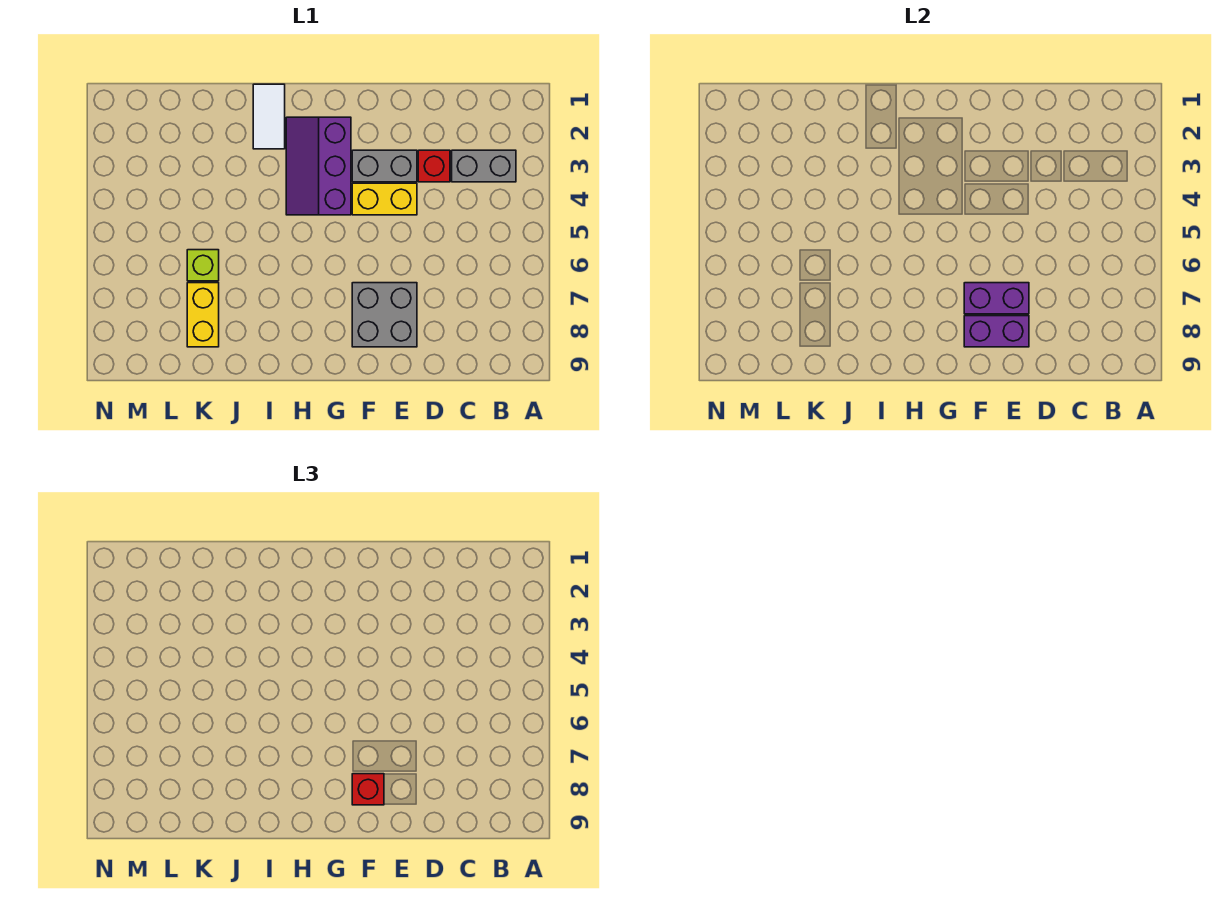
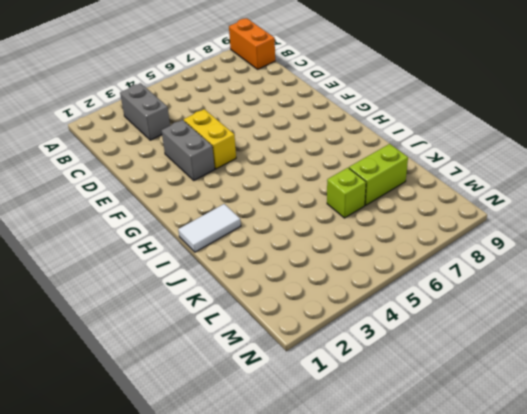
orange 1x2 brick [229,18,275,69] -> none
lime 1x2 brick [349,144,408,205] -> yellow 1x2 brick [187,283,219,347]
none -> red 1x1 brick [418,150,450,182]
none -> grey 2x2 brick [352,283,417,347]
none -> purple 2x3 slope [286,117,351,215]

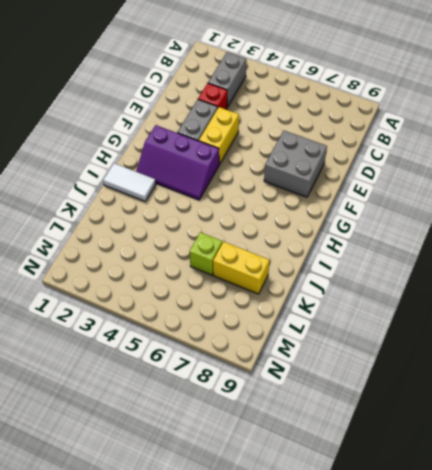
none -> purple 1x2 brick [964,283,1029,314]
none -> purple 1x2 brick [964,316,1029,347]
none -> red 1x1 brick [352,774,384,805]

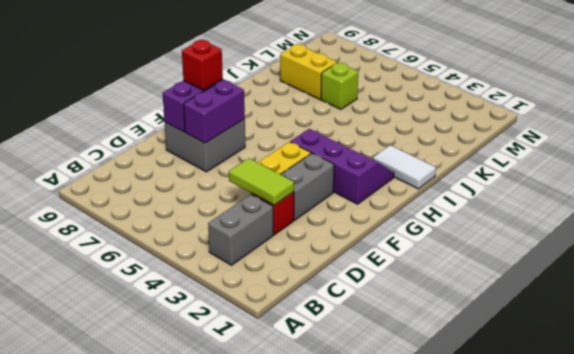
lime 1x2 tile [229,158,294,205] -> none

